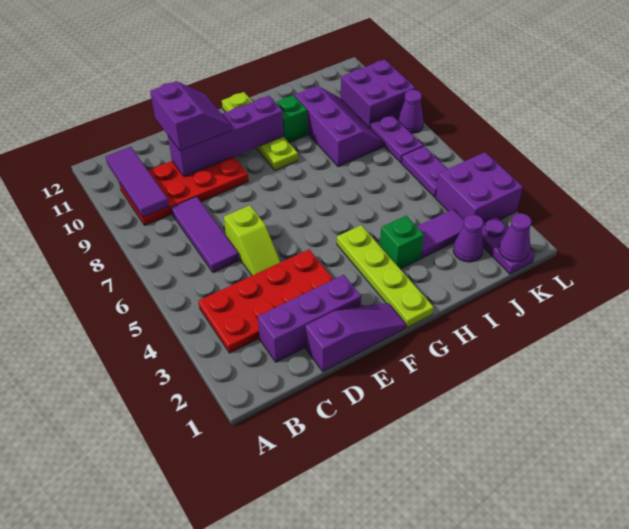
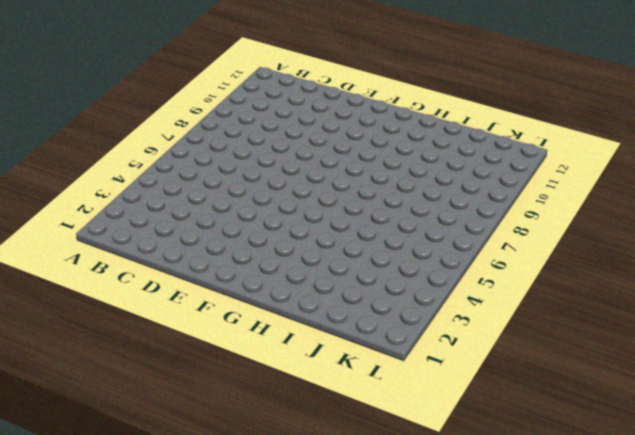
none -> red 2x4 plate [198,249,333,353]
none -> red 2x4 plate [119,157,249,225]
none -> purple 1x3 brick [258,275,361,362]

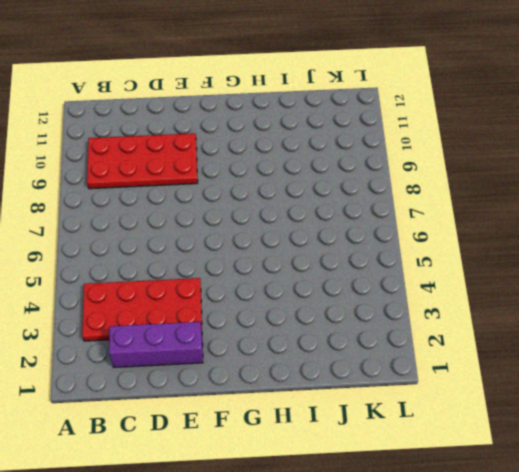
none -> purple 1x3 tile [171,197,239,272]
none -> purple 1x3 slope [305,303,406,372]
none -> lime 1x2 slope [224,205,280,275]

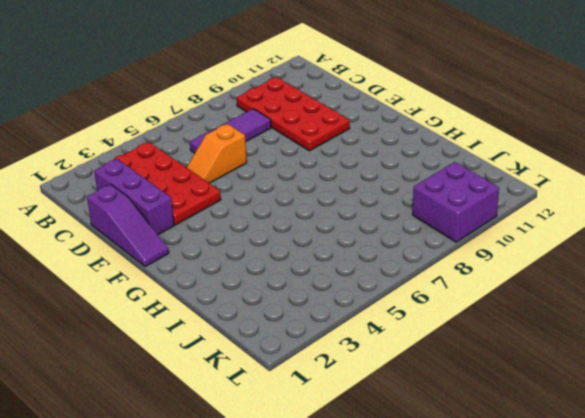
orange 1x2 slope [186,124,247,183] -> lime 1x2 slope [224,205,280,275]
none -> lime 1x4 plate [337,225,434,328]
none -> lime 1x4 plate [222,92,298,170]
none -> green 1x1 brick [380,216,424,269]

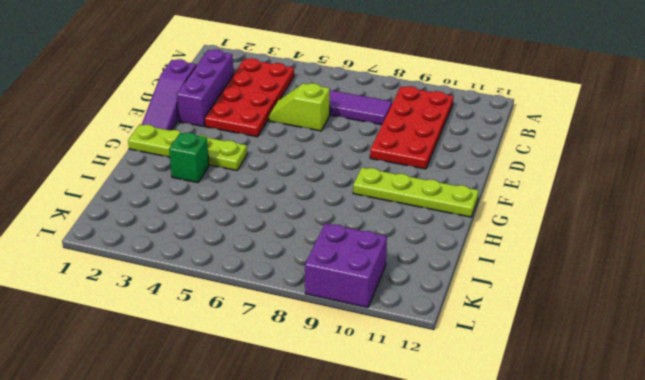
none -> green 1x1 brick [275,95,307,142]
none -> purple 1x2 tile [416,209,464,258]
none -> purple 2x3 slope [295,86,384,167]

